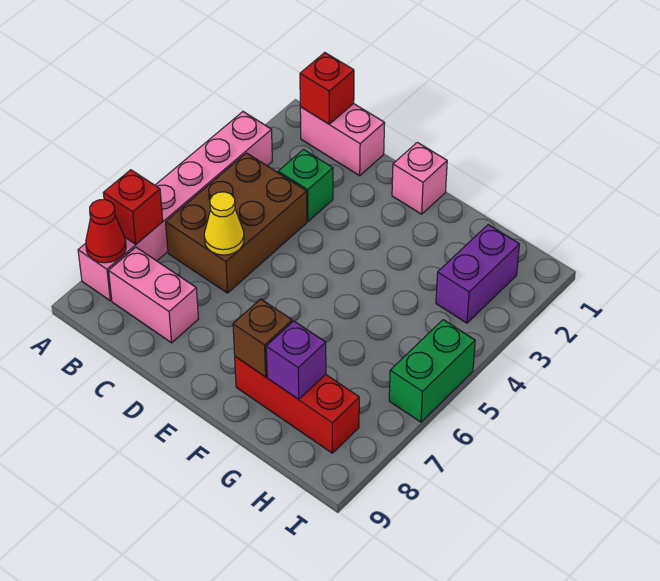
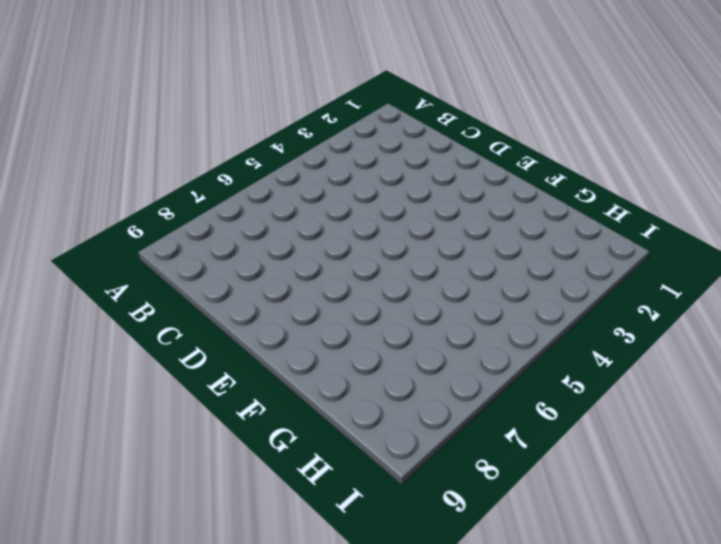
none -> pink 1x6 brick [78,112,272,301]
none -> pink 1x2 brick [300,104,385,176]
none -> brown 2x3 brick [166,153,307,293]

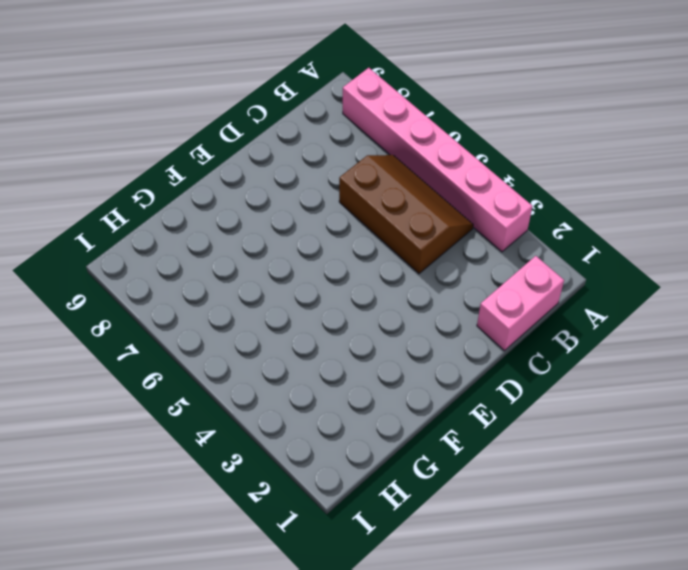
brown 2x3 slope [339,155,473,274] -> brown 2x3 brick [166,153,307,293]
none -> pink 1x2 brick [109,247,198,343]
none -> green 1x1 brick [278,149,333,221]
none -> pink 1x1 brick [392,142,447,214]

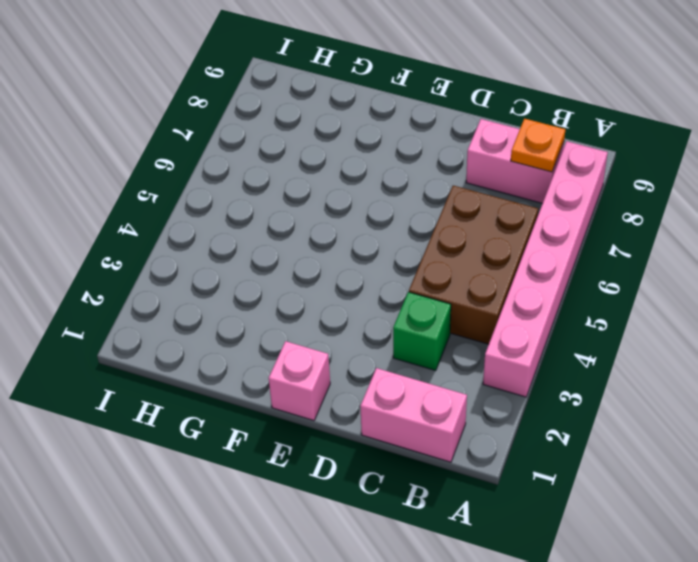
orange 1x1 plate [511,119,565,172] -> none
none -> red 1x3 brick [235,357,359,453]
none -> purple 1x2 brick [436,225,519,323]
none -> green 1x2 brick [389,320,475,422]

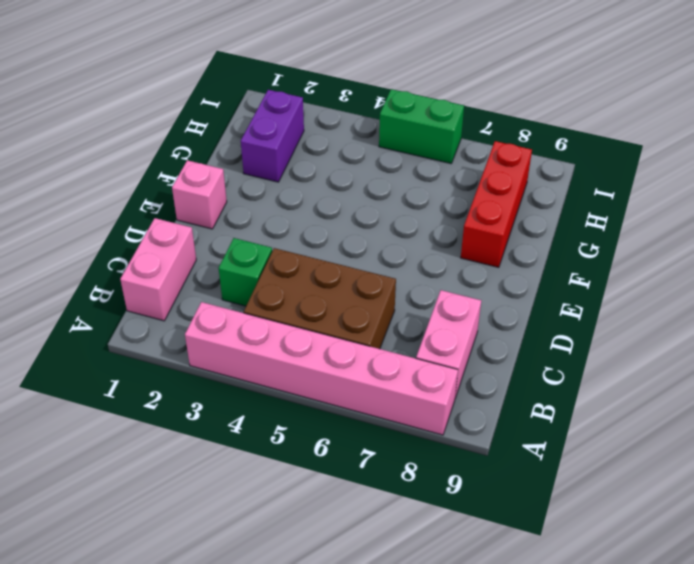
purple 1x2 brick [241,90,304,182] -> purple 1x2 brick turned to [436,225,519,323]
none -> red 1x1 brick [103,170,163,244]
none -> red 1x1 cone [86,199,126,263]
none -> red 1x1 brick [300,53,354,124]

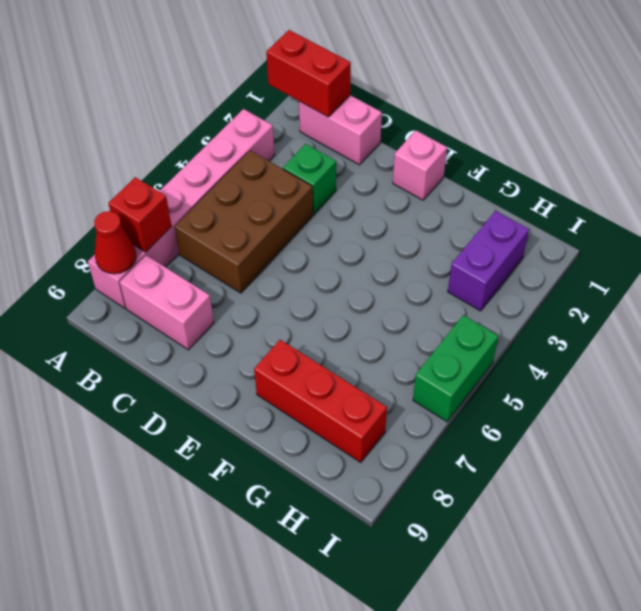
red 1x2 brick [266,30,351,117] -> red 1x1 brick [300,53,354,124]
none -> yellow 1x1 cone [204,192,244,255]
none -> brown 1x1 brick [233,299,292,377]
none -> purple 1x1 brick [266,321,326,399]

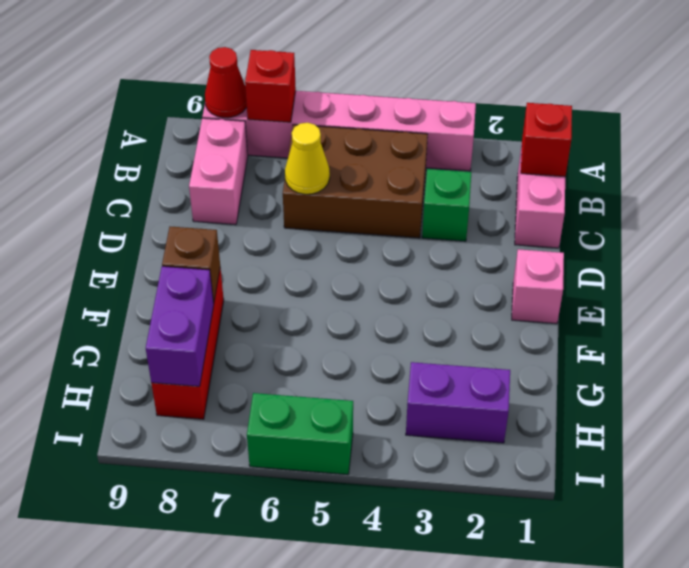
purple 1x2 brick [146,266,214,386] -> purple 1x1 brick [266,321,326,399]

